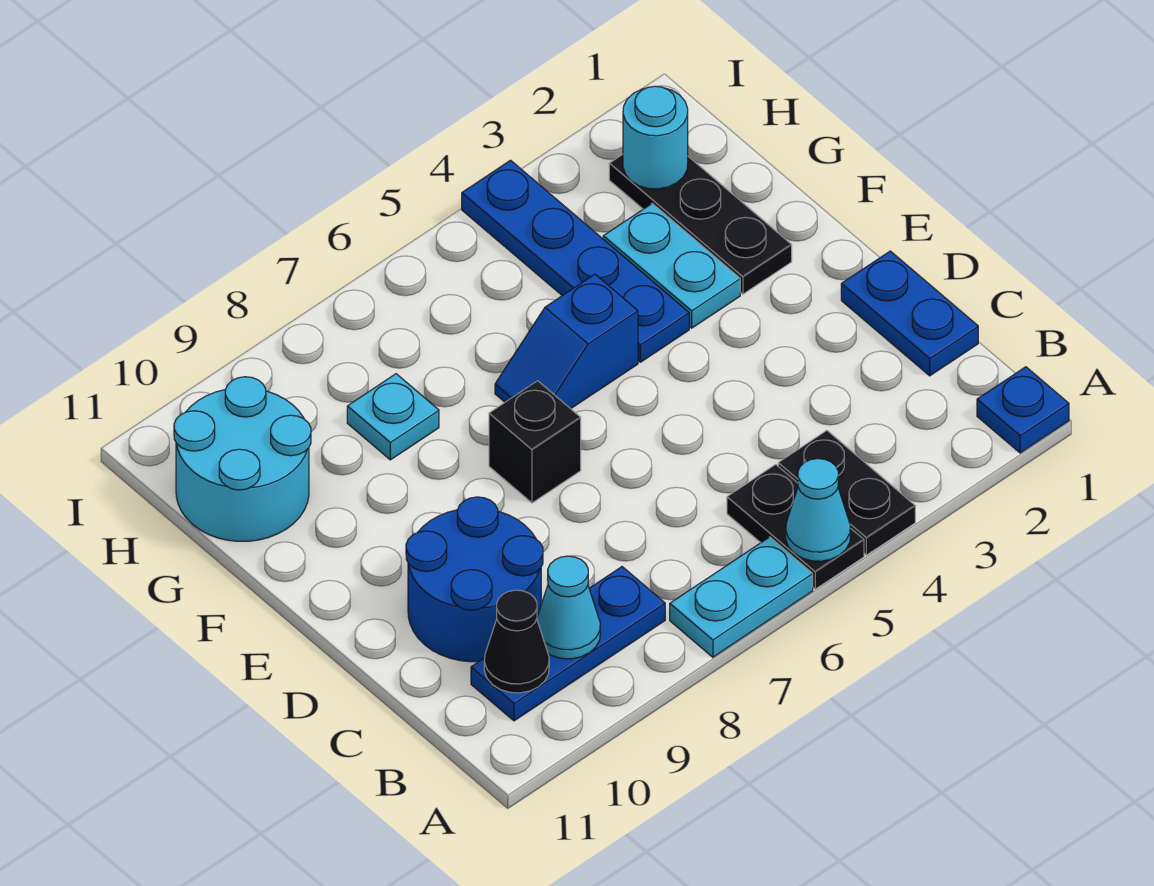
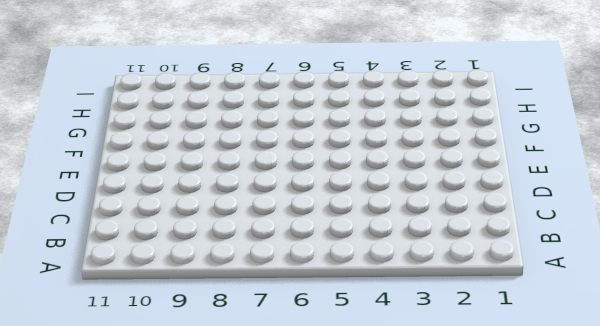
none -> blue 1x1 plate [977,367,1069,453]
none -> black 1x2 plate [778,431,915,555]
none -> black 1x2 plate [727,464,864,589]

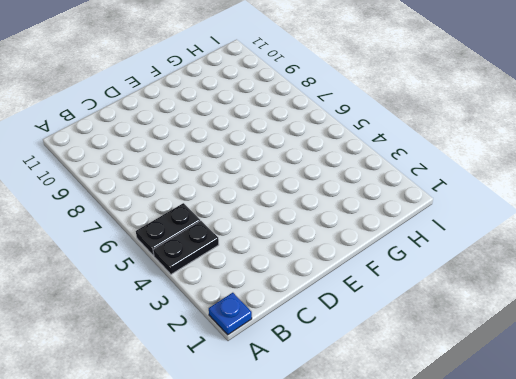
none -> cyan 1x2 plate [670,537,813,657]
none -> blue 1x3 plate [471,567,665,721]
none -> blue 1x2 plate [841,251,978,376]

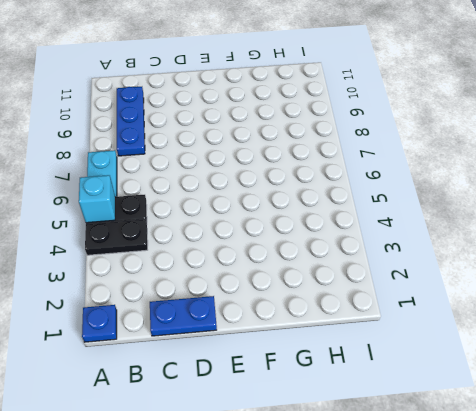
cyan 1x1 brick [79,175,115,223] -> cyan 1x1 cone [786,459,851,561]
none -> blue 2x2 round brick [406,497,543,662]
none -> black 1x1 brick [489,381,581,503]
none -> black 1x3 plate [609,154,792,294]

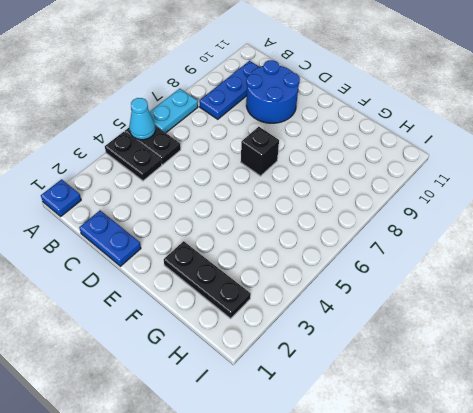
none -> cyan 1x2 plate [603,204,740,328]
none -> blue 1x4 plate [462,160,689,362]
none -> blue 1x2 slope [495,274,638,409]

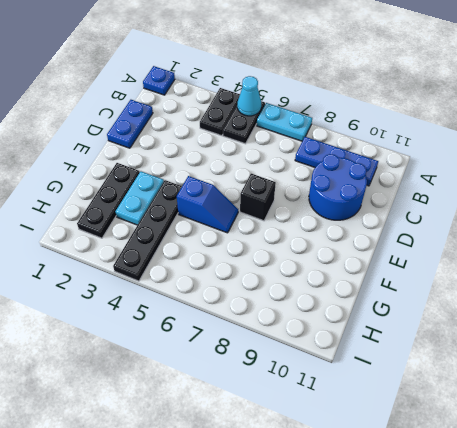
black 1x4 plate [113,180,182,281] -> blue 1x4 plate [462,160,689,362]
none -> cyan 1x1 plate [347,374,439,460]
none -> cyan 2x2 round brick [174,377,311,541]
none -> cyan 1x1 cone [537,556,600,659]

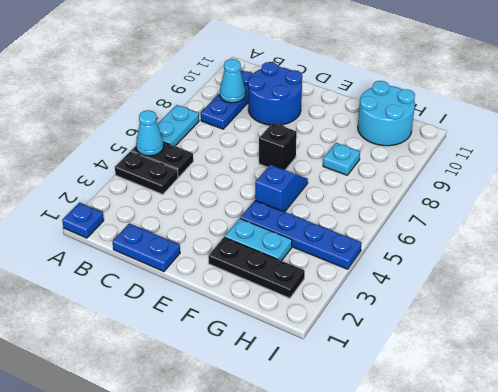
none -> black 1x1 cone [484,590,549,693]
none -> cyan 1x1 round brick [623,86,688,189]

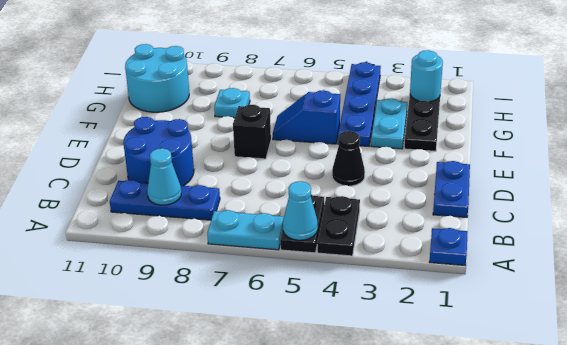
black 1x1 cone [332,131,365,186] -> black 1x1 cone moved to [484,590,549,693]

